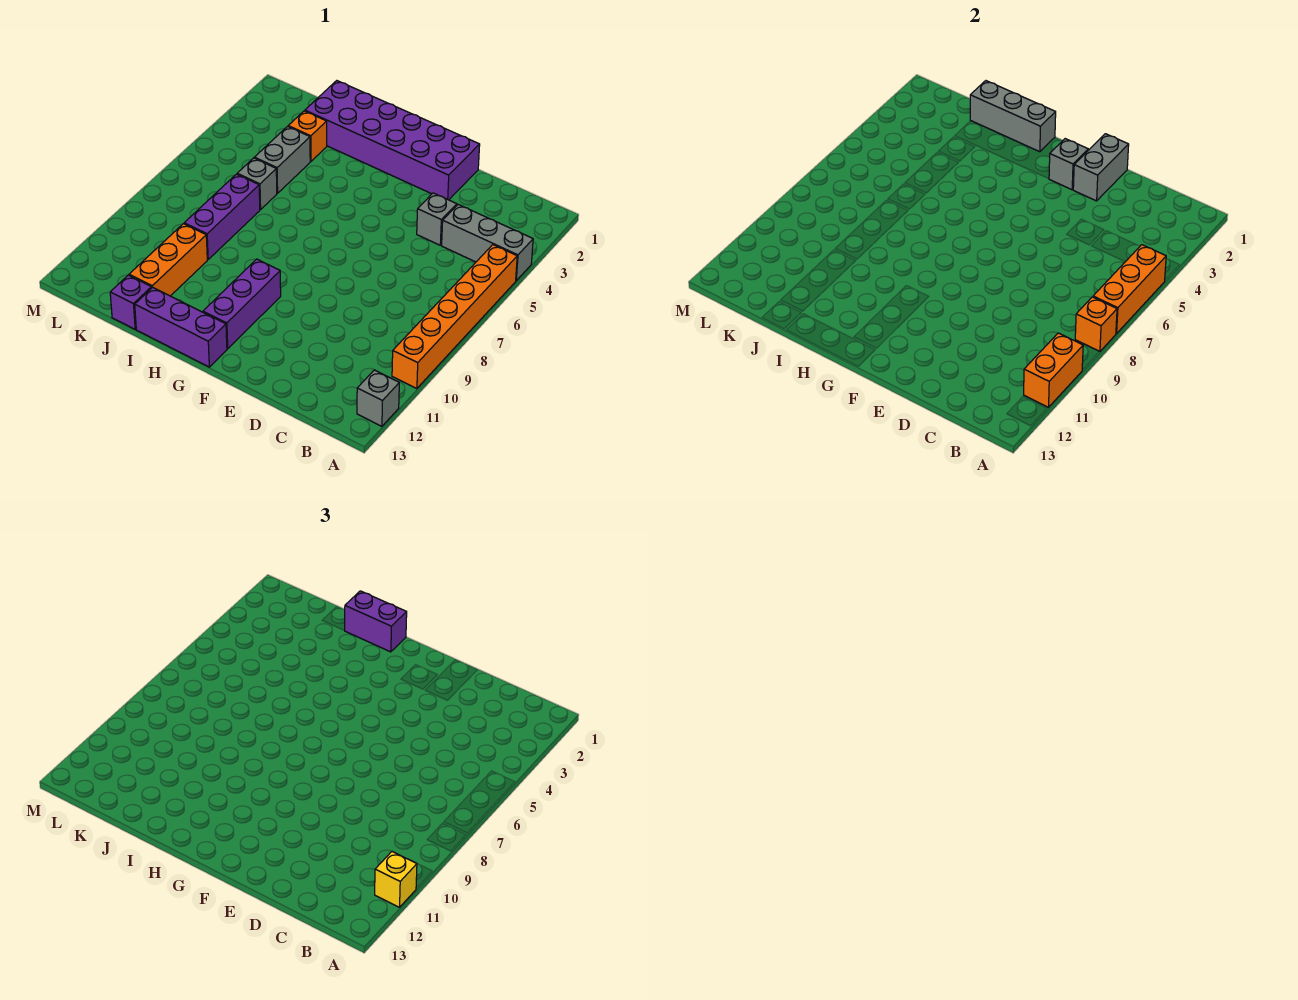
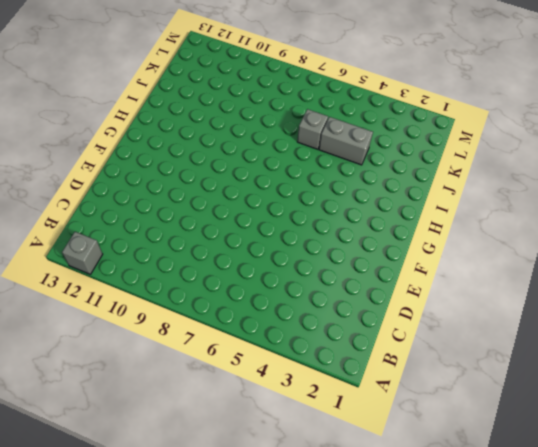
none -> grey 1x3 brick [442,205,533,281]
none -> orange 1x6 brick [392,245,517,389]
none -> grey 1x1 brick [417,193,457,245]

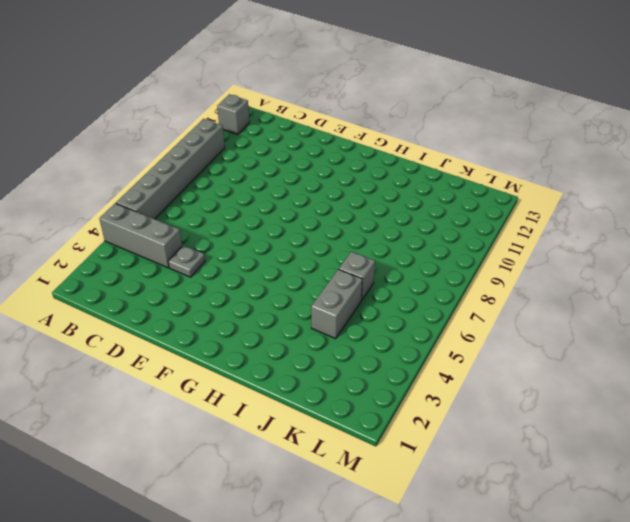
grey 1x6 brick [116,119,225,219] -> orange 1x6 brick [392,245,517,389]
grey 1x1 plate [168,245,205,277] -> grey 1x1 brick [417,193,457,245]
none -> purple 2x6 brick [305,81,480,200]
none -> purple 1x3 brick [203,259,281,349]
none -> purple 1x3 brick [135,287,227,367]

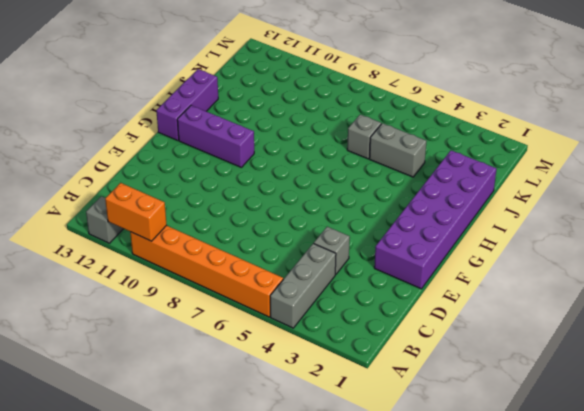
none -> orange 1x1 brick [288,111,327,161]
none -> purple 1x3 brick [184,174,260,259]
none -> orange 1x3 brick [129,224,207,296]

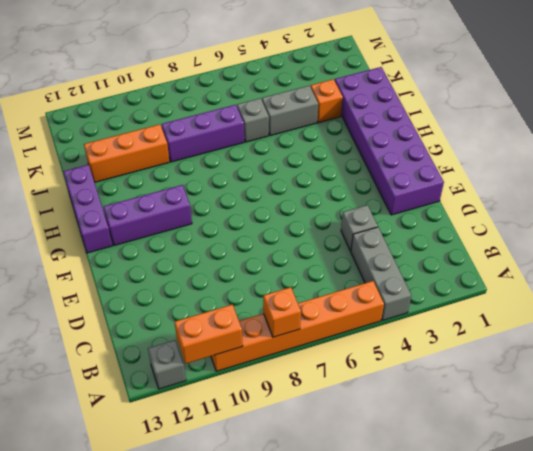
none -> purple 1x1 brick [110,275,151,329]
none -> orange 1x3 brick [1093,245,1166,334]
none -> grey 1x2 brick [1073,134,1129,201]

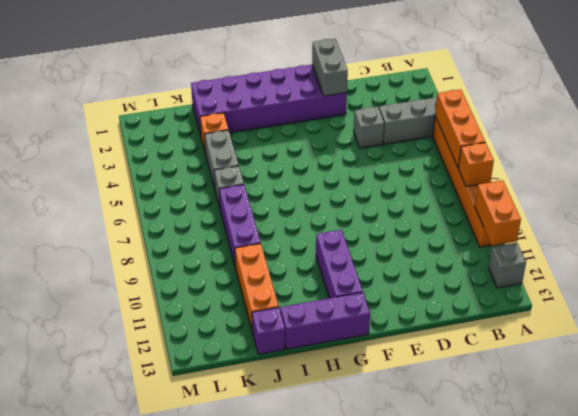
none -> grey 1x1 brick [1049,139,1088,190]
none -> grey 1x3 brick [970,81,1056,152]
none -> yellow 1x1 brick [375,852,417,907]

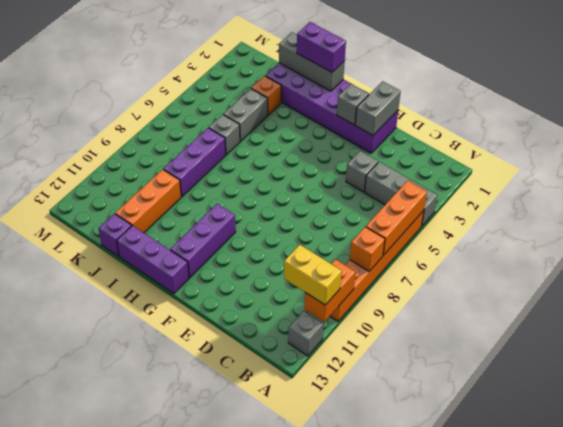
yellow 1x2 brick [284,245,342,305] -> yellow 1x1 brick [375,852,417,907]

